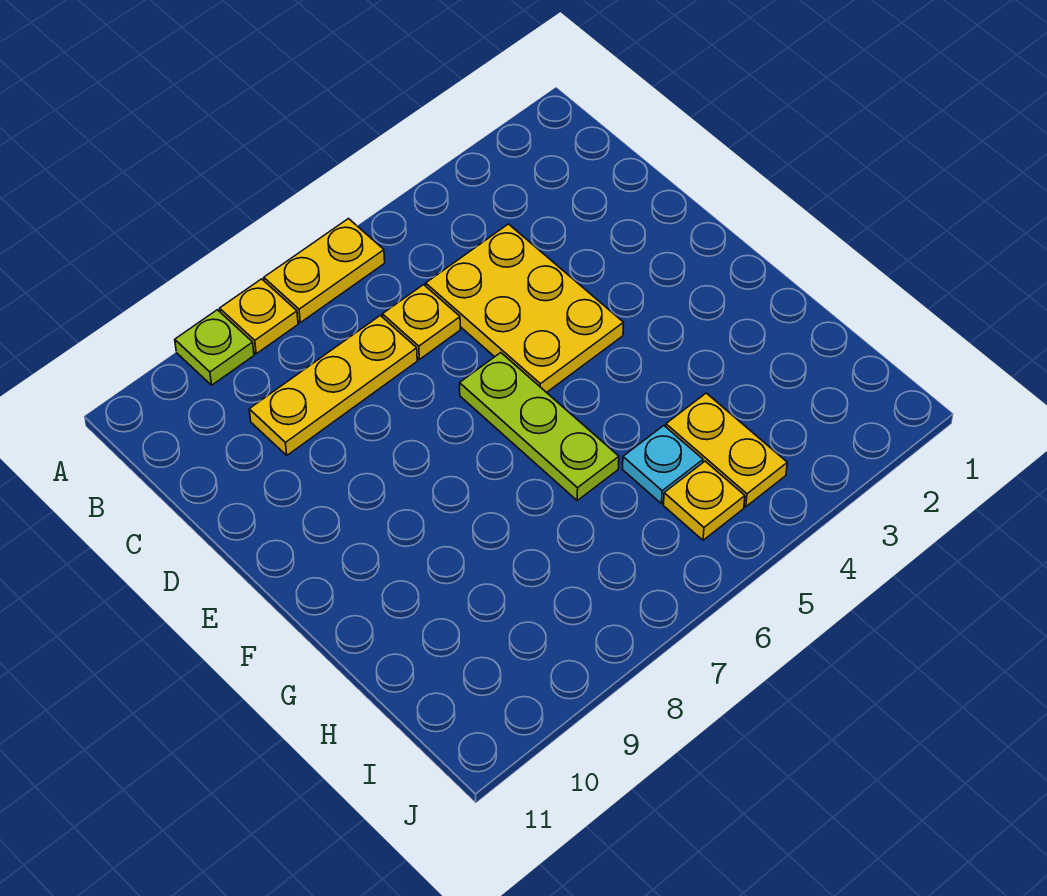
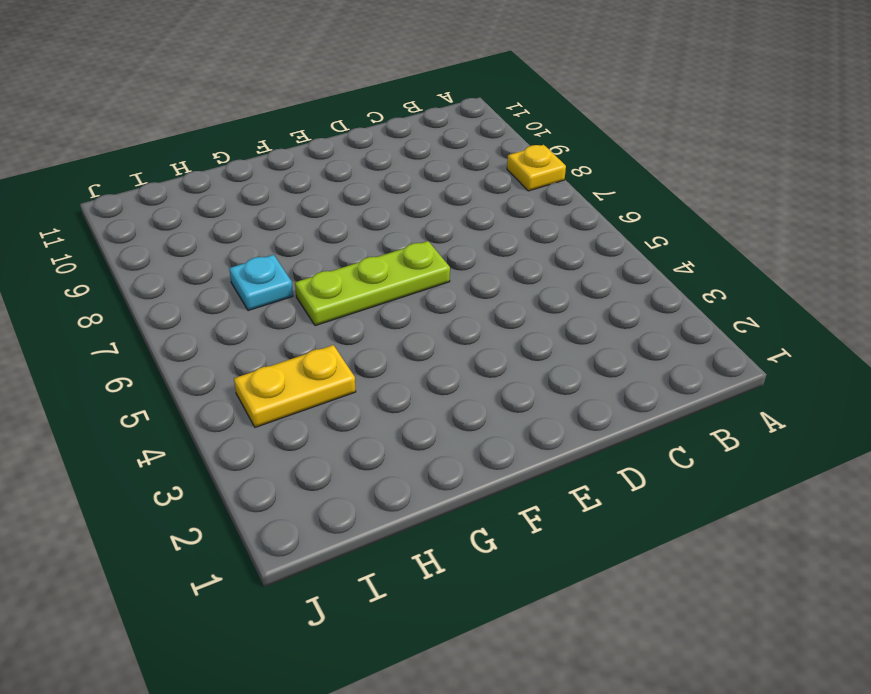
cyan 1x1 plate [229,255,293,311] -> cyan 1x1 plate moved to [622,426,703,504]
none -> yellow 1x2 plate [264,219,385,323]
none -> lime 1x1 plate [175,310,254,385]

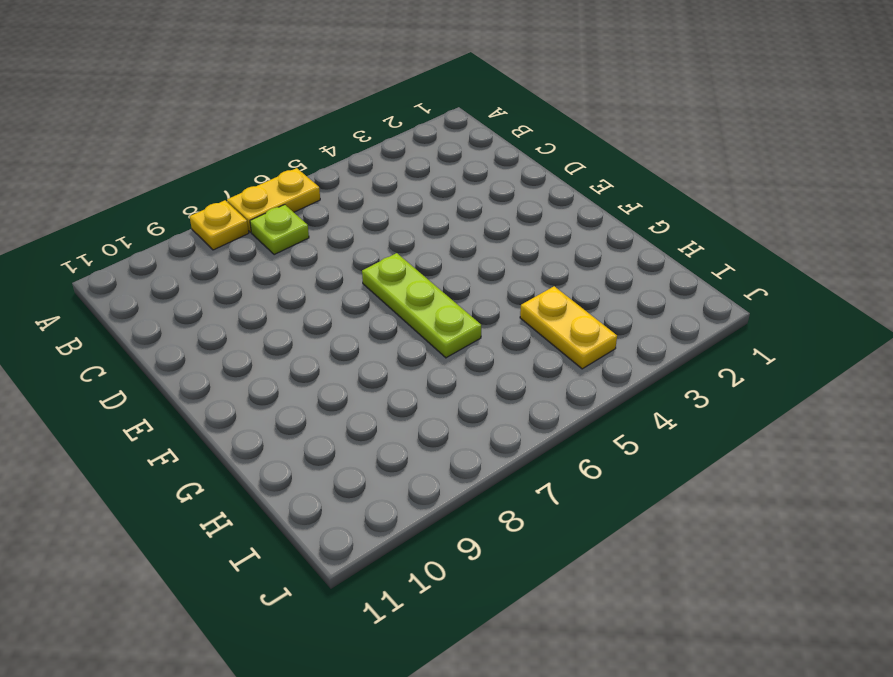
lime 1x1 plate [250,205,309,255] -> lime 1x1 plate moved to [175,310,254,385]
none -> yellow 2x3 plate [426,224,624,393]
none -> yellow 1x1 plate [382,285,460,359]

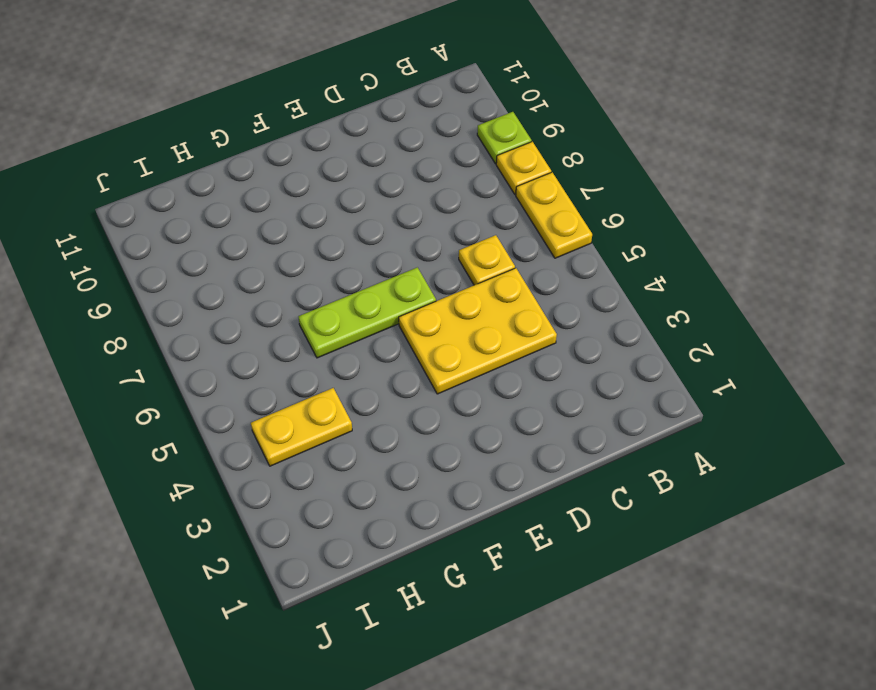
none -> yellow 1x3 plate [249,315,417,455]
none -> cyan 1x1 plate [622,426,703,504]

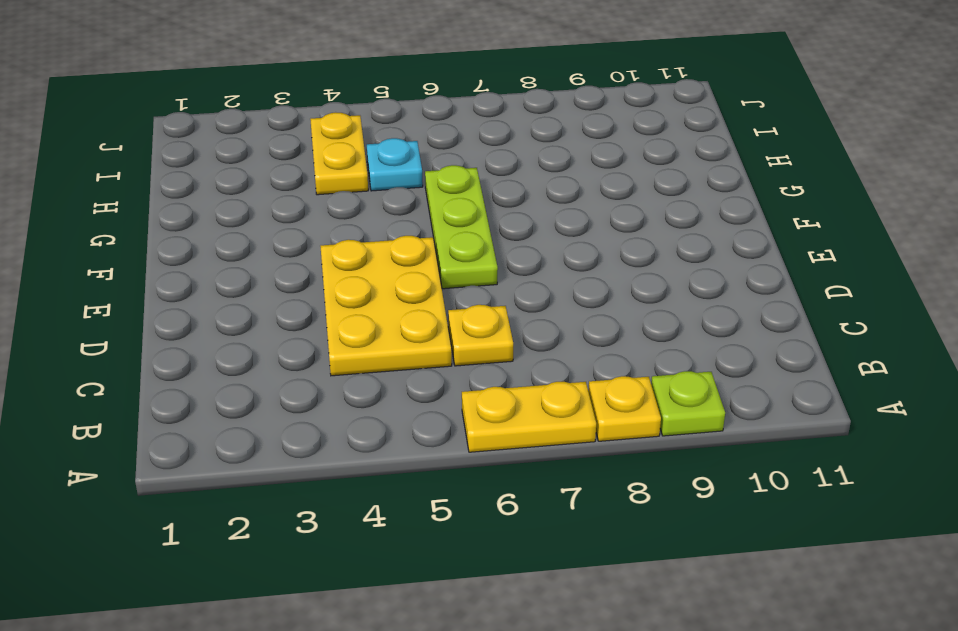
none -> yellow 1x3 plate [249,315,417,455]
none -> yellow 1x1 plate [663,461,745,540]

